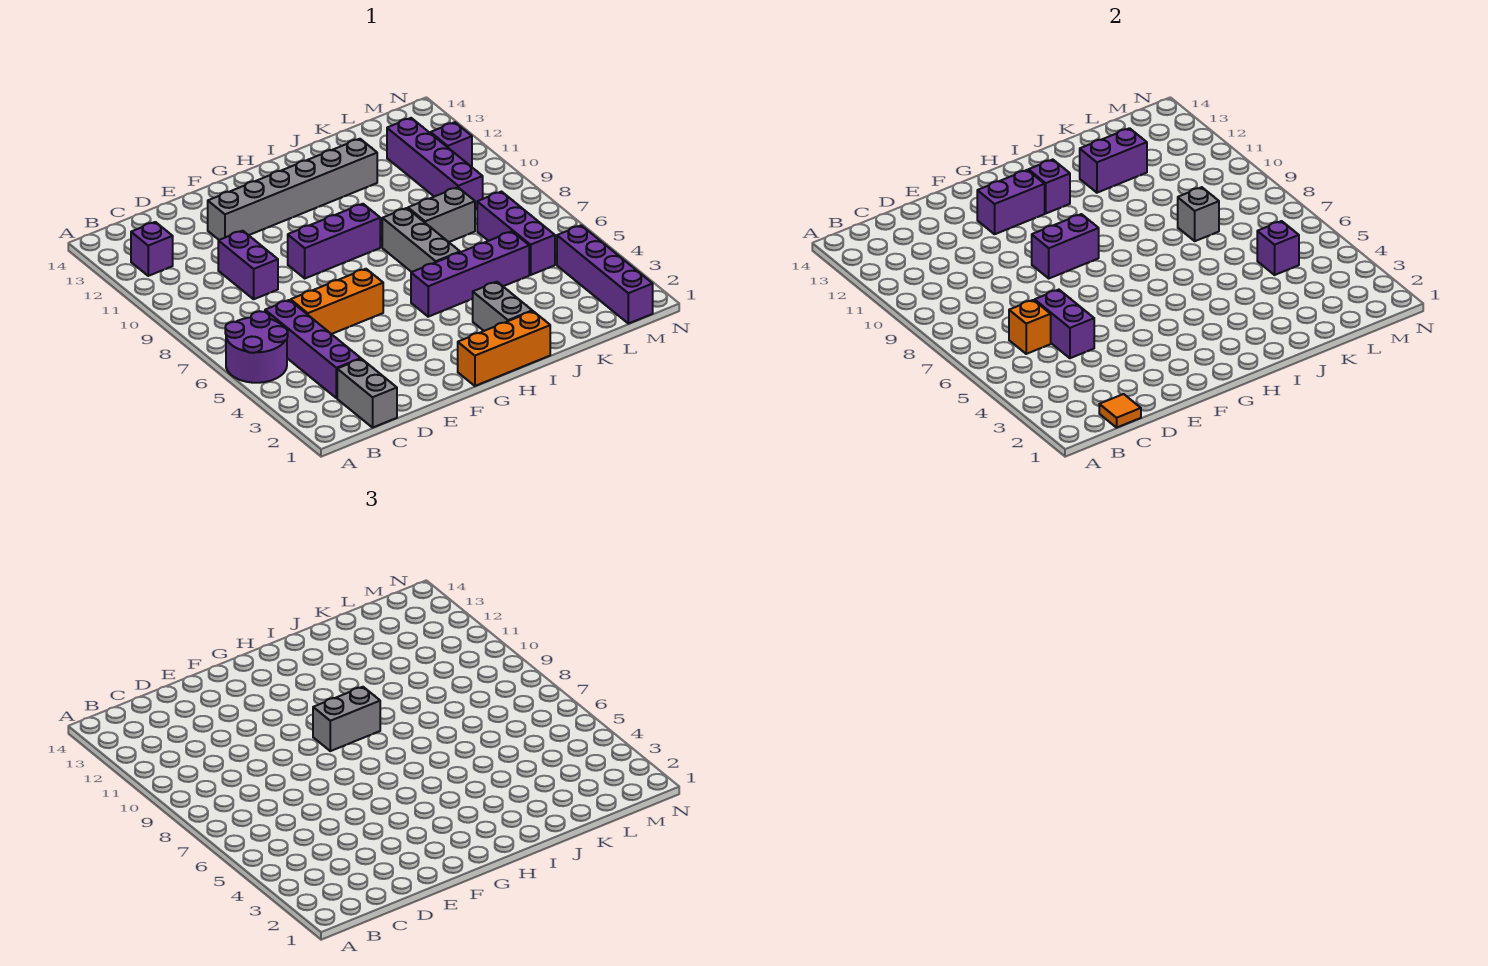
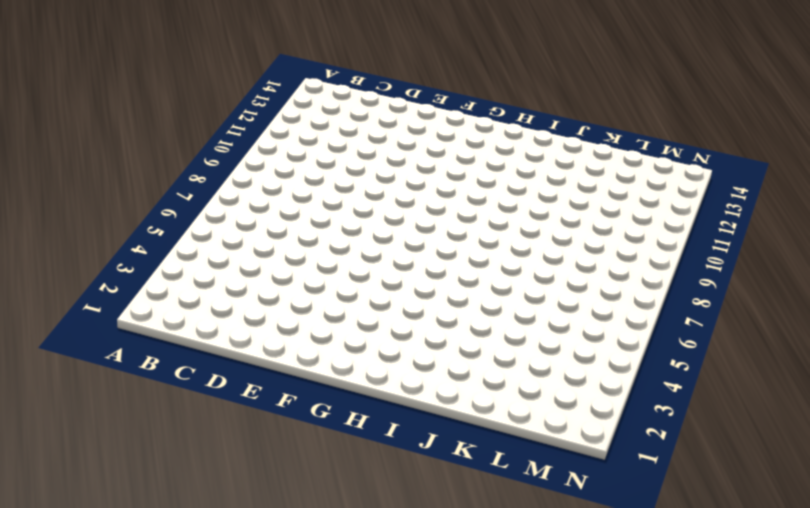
none -> purple 2x2 round brick [225,311,288,383]
none -> purple 1x1 brick [131,222,173,276]
none -> grey 1x2 brick [337,359,397,428]

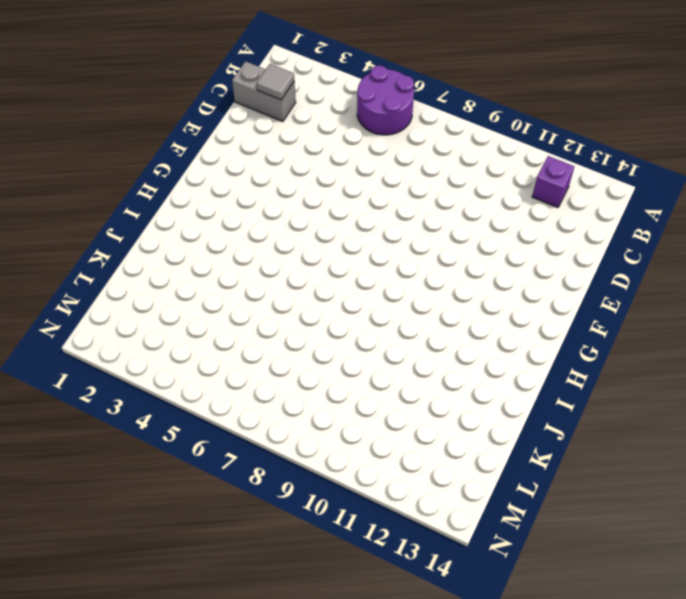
grey 1x1 tile [257,64,294,100] -> none
none -> purple 1x4 brick [265,300,361,398]
none -> orange 1x3 brick [291,269,383,334]
none -> purple 1x2 brick [218,231,278,299]

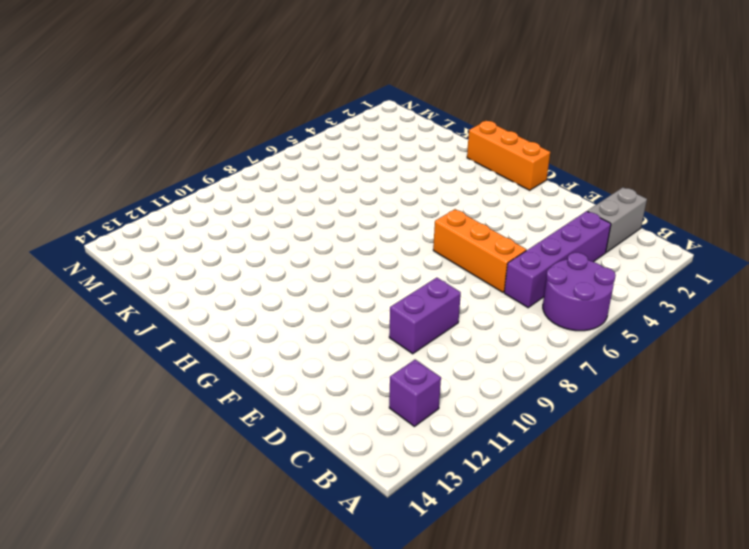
none -> grey 1x6 brick [208,139,377,240]
none -> purple 1x3 brick [288,204,380,278]
none -> purple 1x4 brick [411,232,529,317]

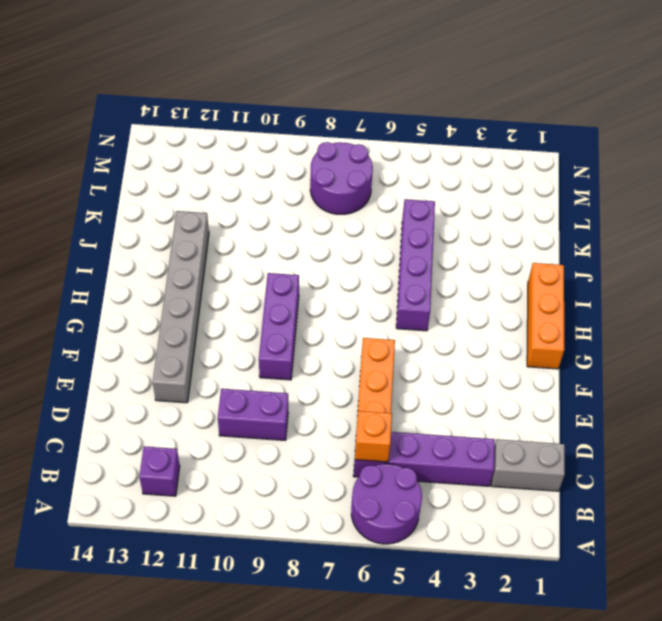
purple 2x2 round brick [310,142,373,214] -> purple 1x3 brick [477,192,555,275]
none -> grey 1x2 brick [473,282,532,331]
none -> grey 1x3 brick [382,208,460,272]
none -> grey 1x2 brick [408,187,475,242]

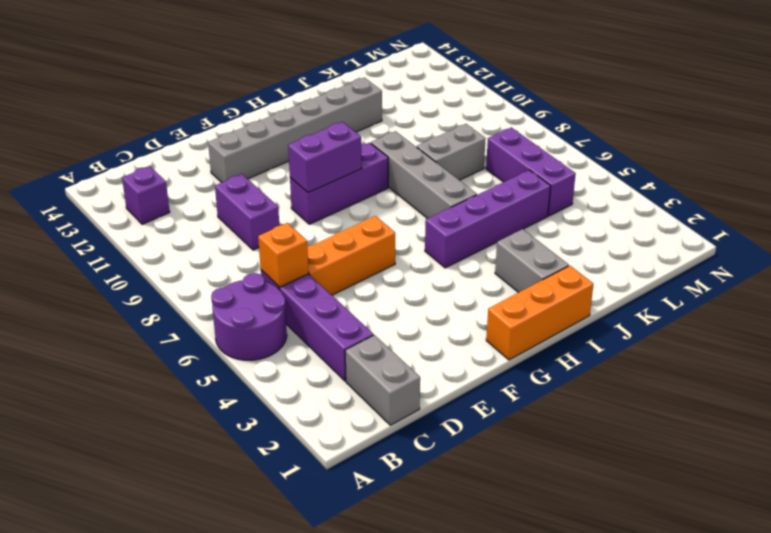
grey 1x4 brick [371,131,477,219] -> grey 1x3 brick [382,208,460,272]
none -> purple 1x4 brick [387,118,483,209]
none -> purple 1x4 brick [557,225,653,324]
none -> purple 1x1 brick [431,122,472,167]

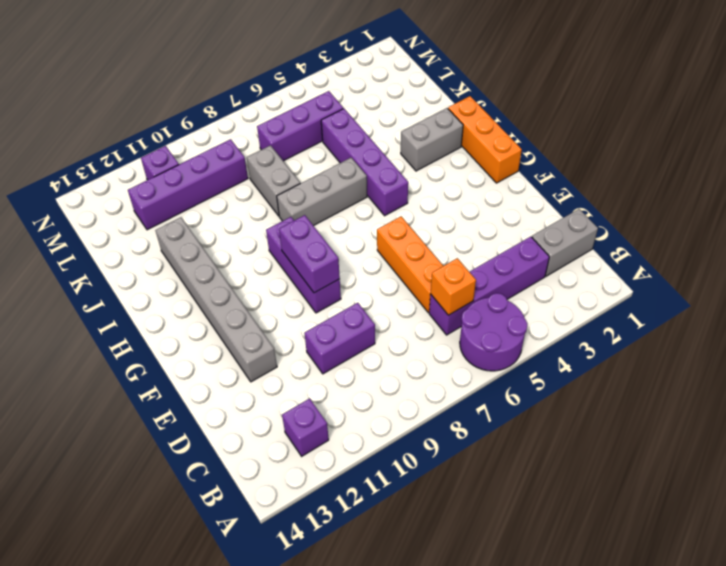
none -> purple 1x4 brick [557,225,653,324]
none -> orange 1x1 tile [1099,394,1141,428]
none -> purple 1x2 brick [1035,290,1094,358]

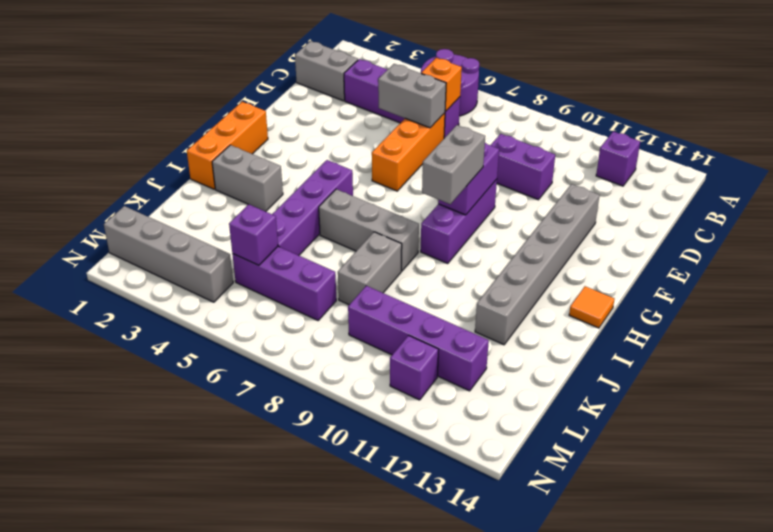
grey 1x2 brick [378,64,446,128] -> purple 1x2 brick [1035,290,1094,358]
orange 1x1 tile [569,286,614,328] -> orange 1x1 tile moved to [1099,394,1141,428]
grey 1x4 brick [104,206,233,302] -> purple 1x4 brick [557,225,653,324]
none -> purple 1x2 brick [977,170,1045,234]
none -> purple 1x1 brick [1029,160,1070,213]
none -> purple 1x2 brick [1080,128,1147,193]

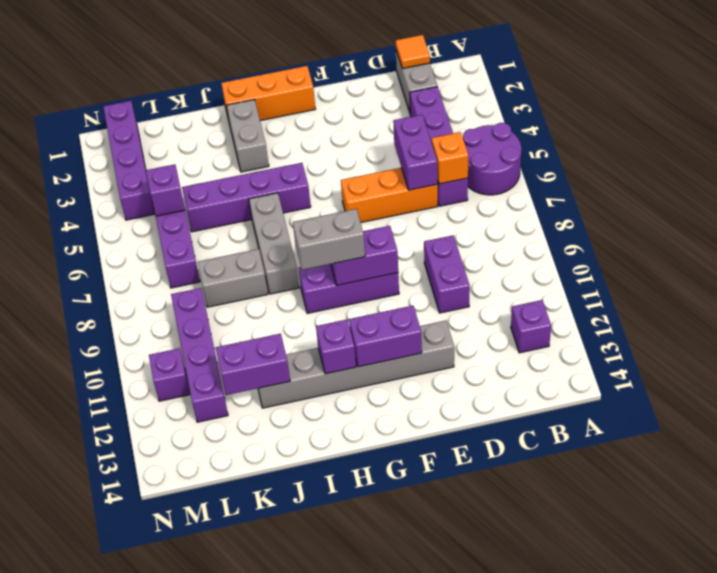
none -> grey 1x1 brick [1178,187,1219,241]

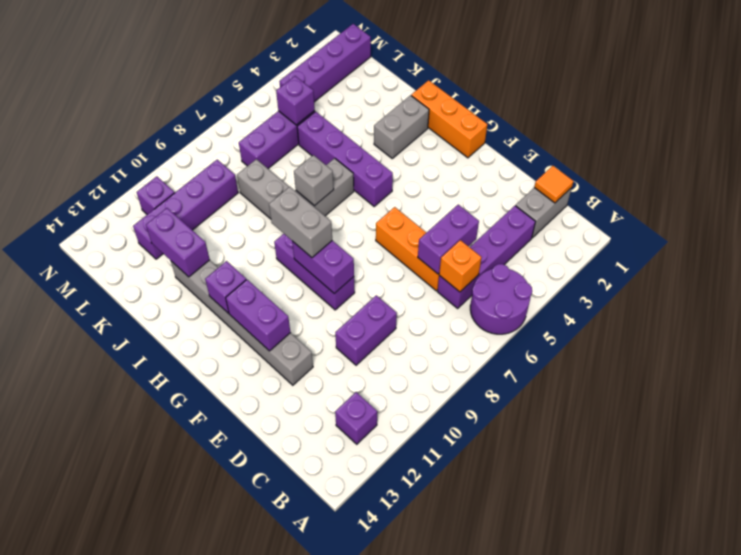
grey 1x1 brick [294,155,334,206] -> grey 1x1 brick moved to [1178,187,1219,241]

